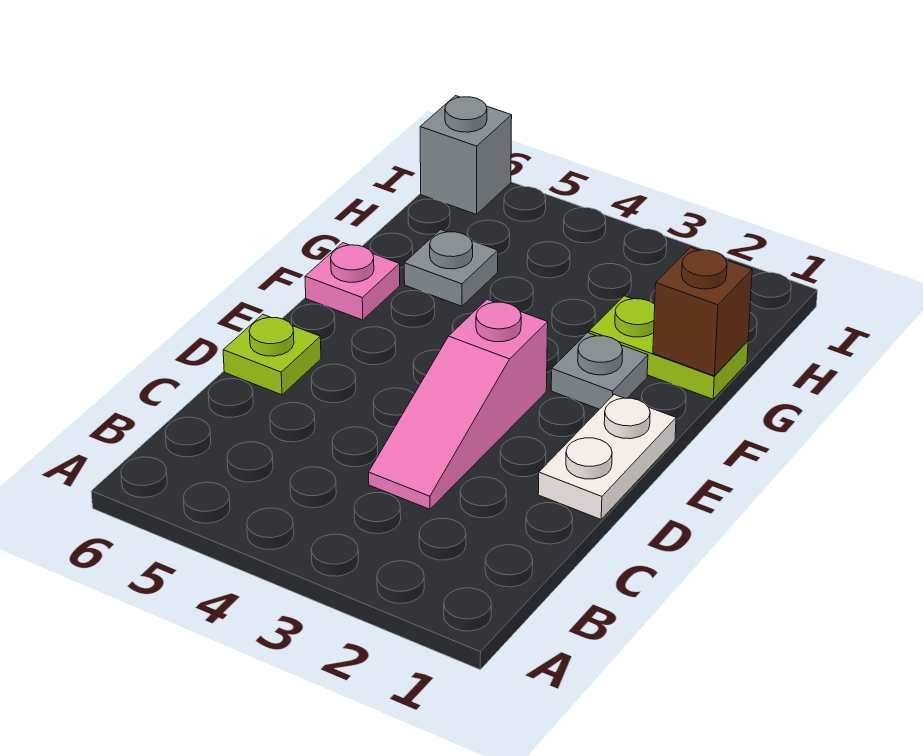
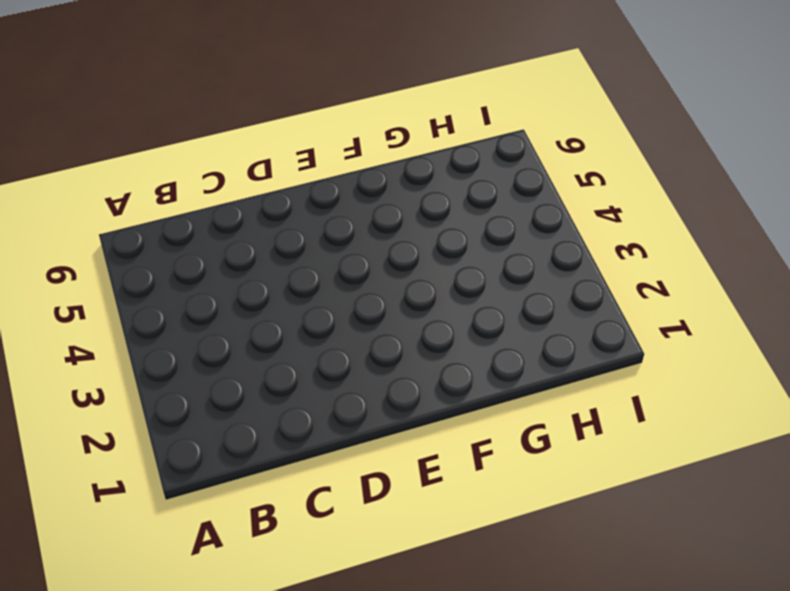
none -> pink 1x3 slope [369,299,548,509]
none -> white 1x2 plate [538,394,676,519]

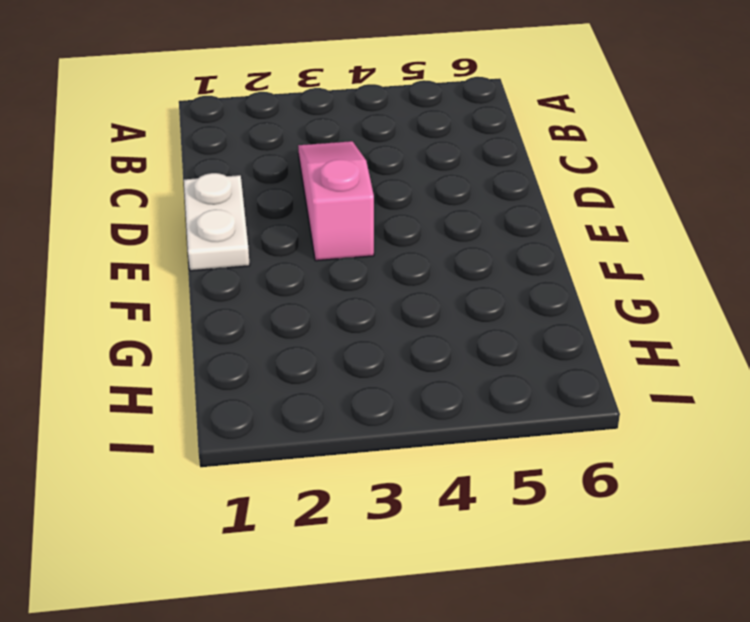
none -> lime 1x1 plate [223,314,321,395]
none -> grey 1x1 plate [551,333,648,409]

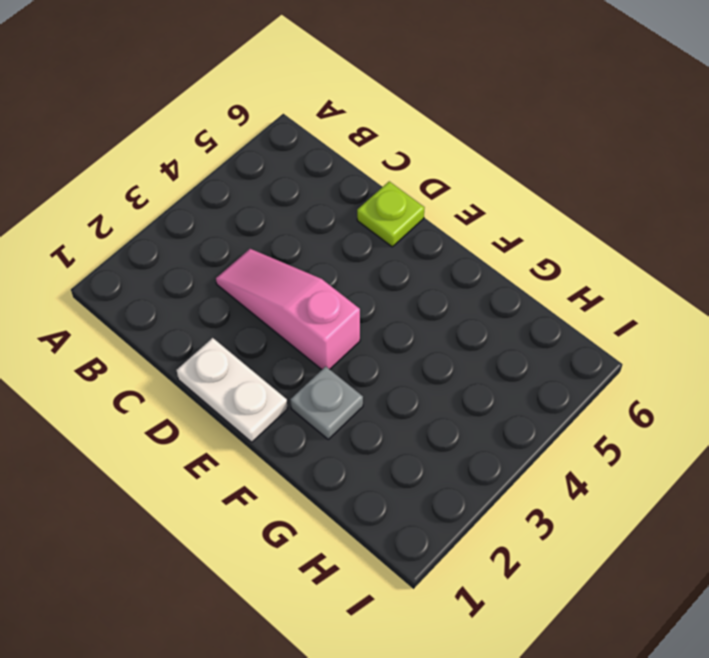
none -> pink 1x1 plate [305,243,400,320]
none -> lime 1x2 plate [589,296,748,399]

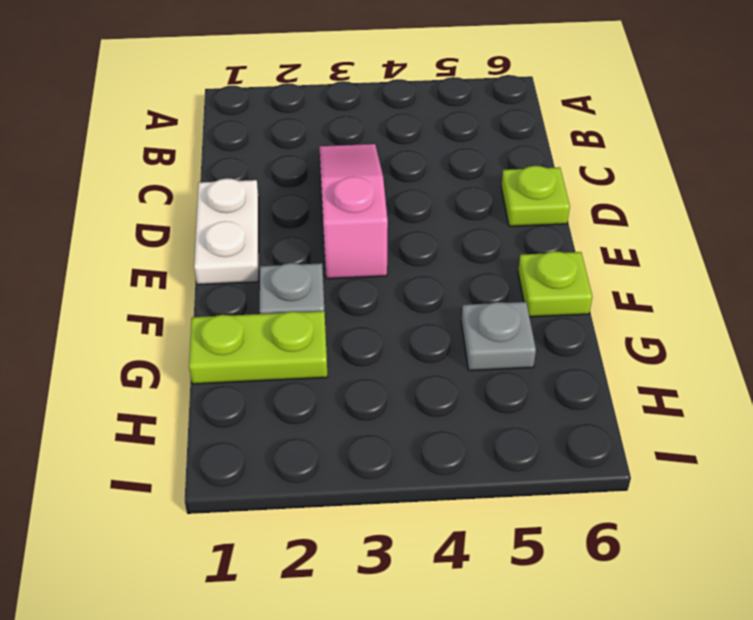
lime 1x1 plate [518,251,592,317] -> pink 1x1 plate [305,243,400,320]
none -> grey 1x1 brick [420,96,512,215]
none -> brown 1x1 brick [653,248,752,376]

